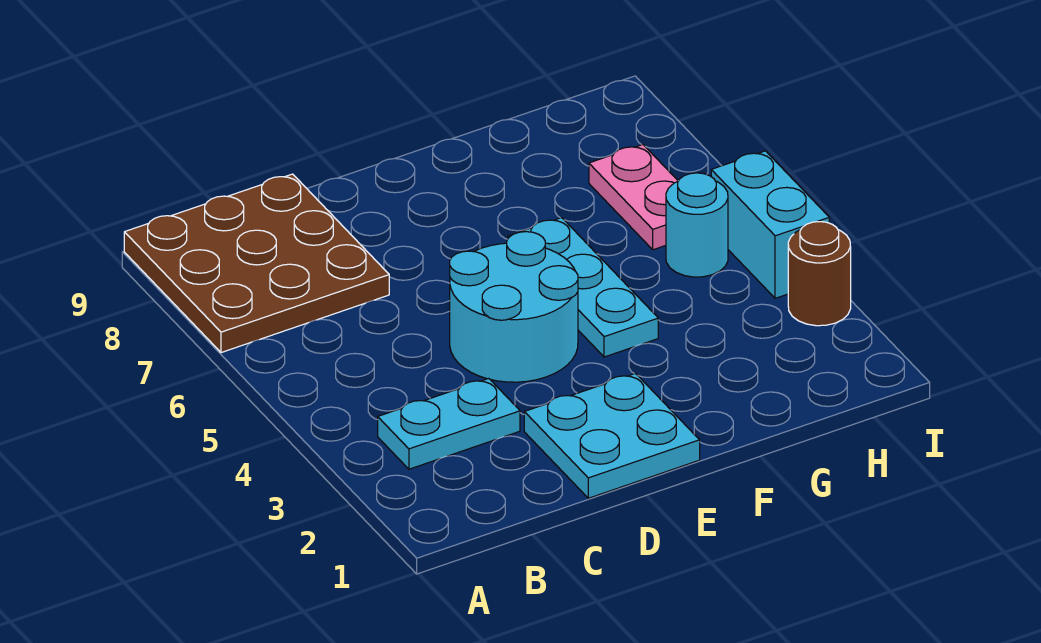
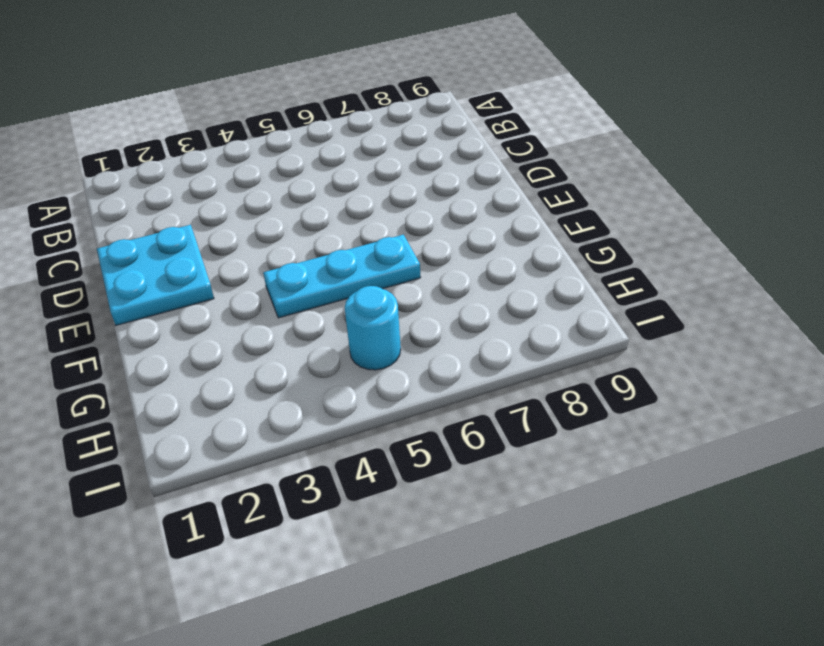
none -> brown 3x3 plate [124,174,389,353]
none -> cyan 1x2 plate [378,379,520,469]

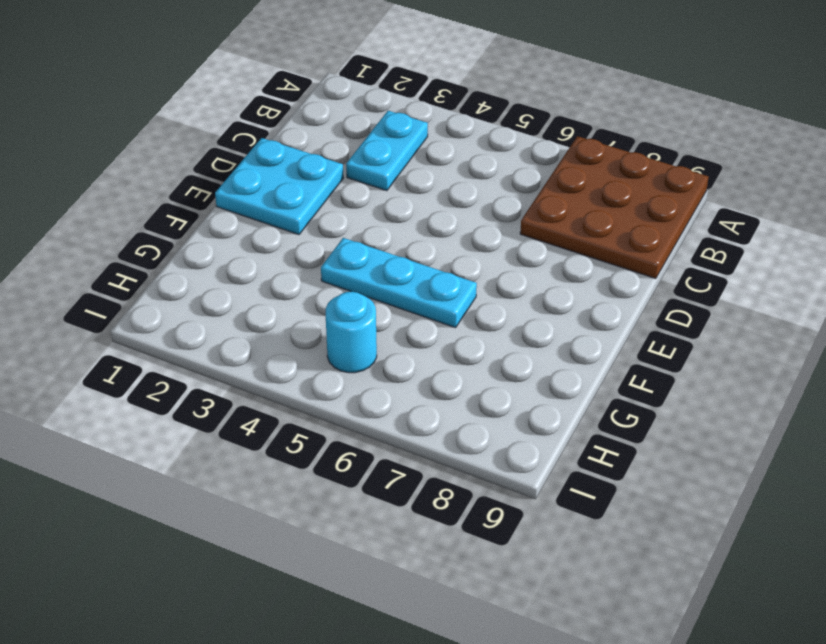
none -> cyan 2x2 round brick [450,232,578,382]
none -> pink 1x2 plate [589,145,678,250]

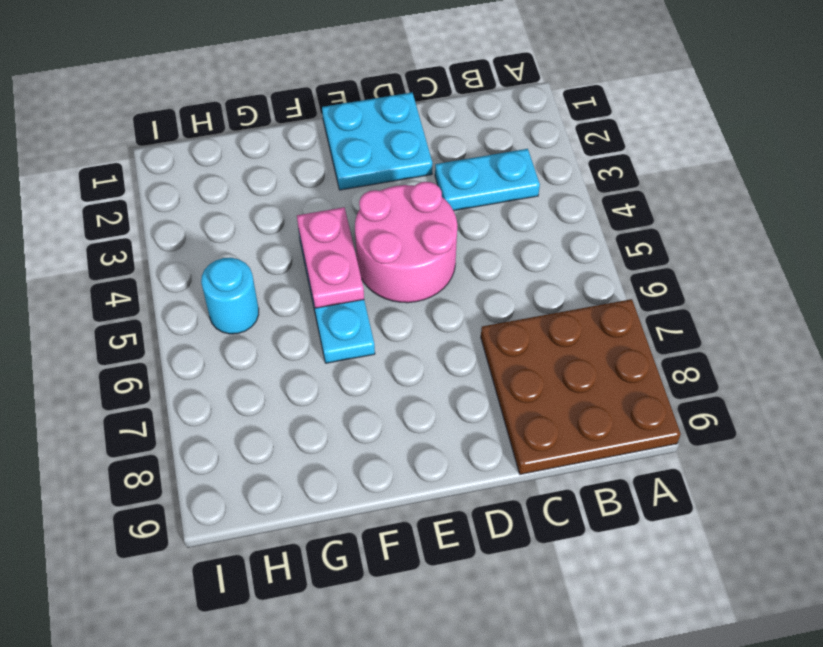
pink 2x2 round brick [355,182,457,303] -> cyan 2x2 round brick [450,232,578,382]
pink 1x2 plate [297,207,364,308] -> pink 1x2 plate moved to [589,145,678,250]
none -> brown 1x1 round brick [788,222,851,326]
none -> cyan 1x2 brick [711,151,829,298]

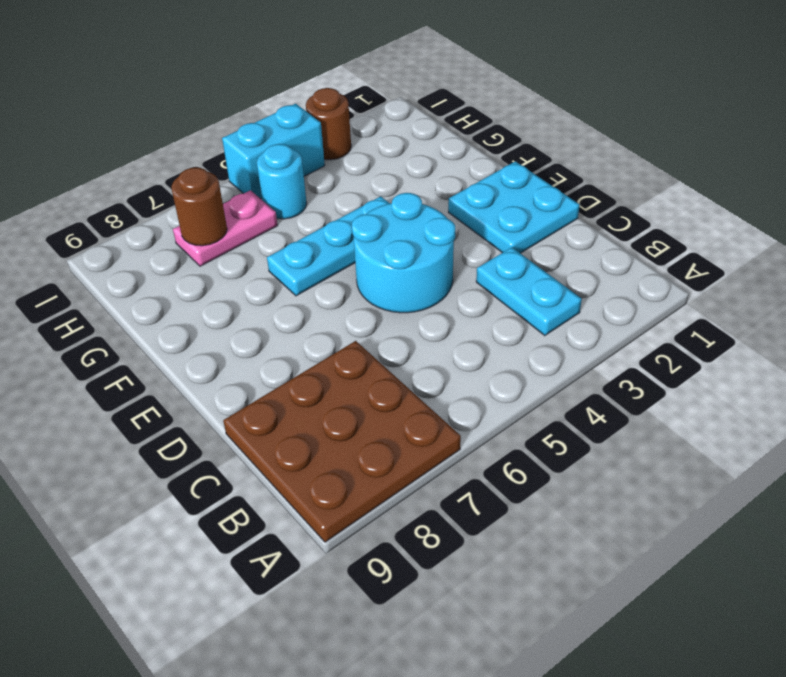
brown 1x1 round brick [171,167,227,246] -> none

